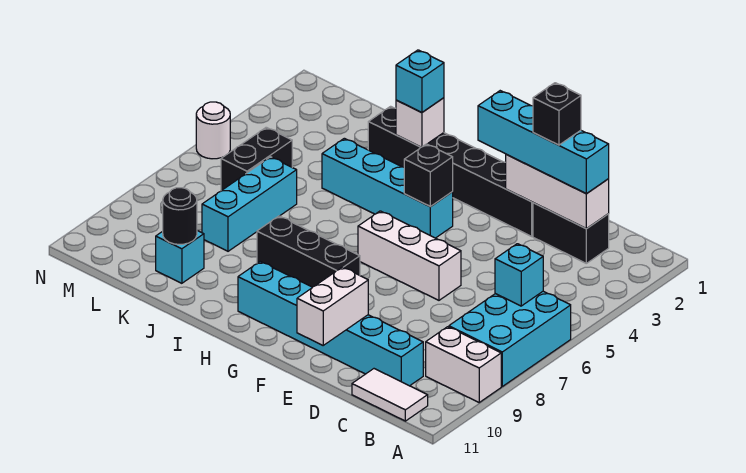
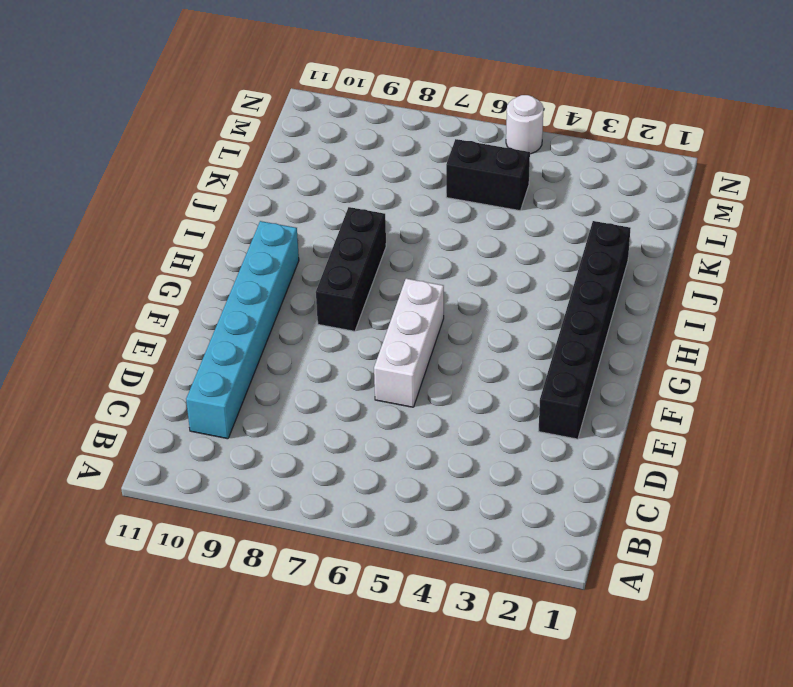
none -> cyan 2x3 brick [449,291,571,386]
none -> white 1x2 brick [426,327,501,402]
none -> white 1x2 tile [352,369,428,421]

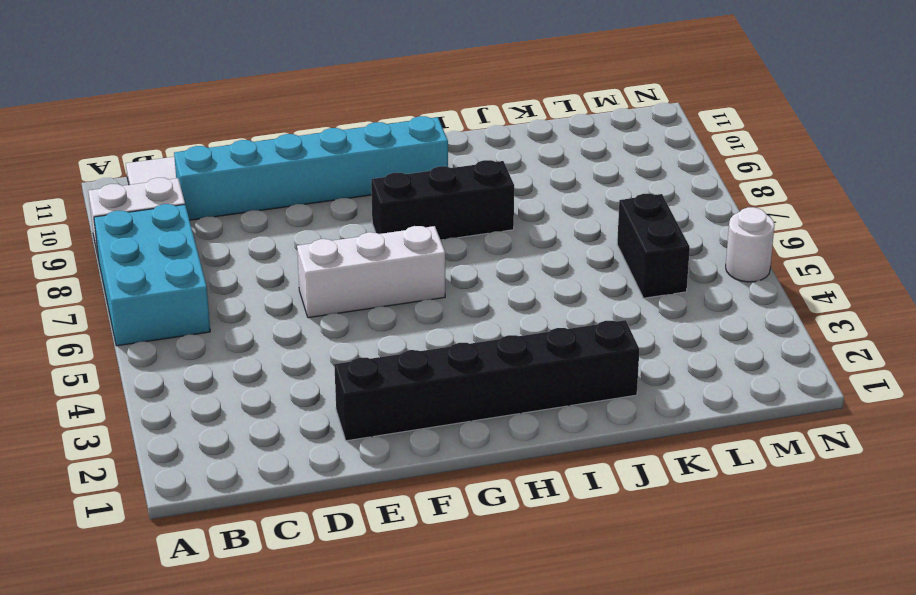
none -> black 1x2 brick [533,203,609,263]
none -> cyan 1x4 brick [322,138,453,238]
none -> cyan 1x3 brick [202,157,297,251]

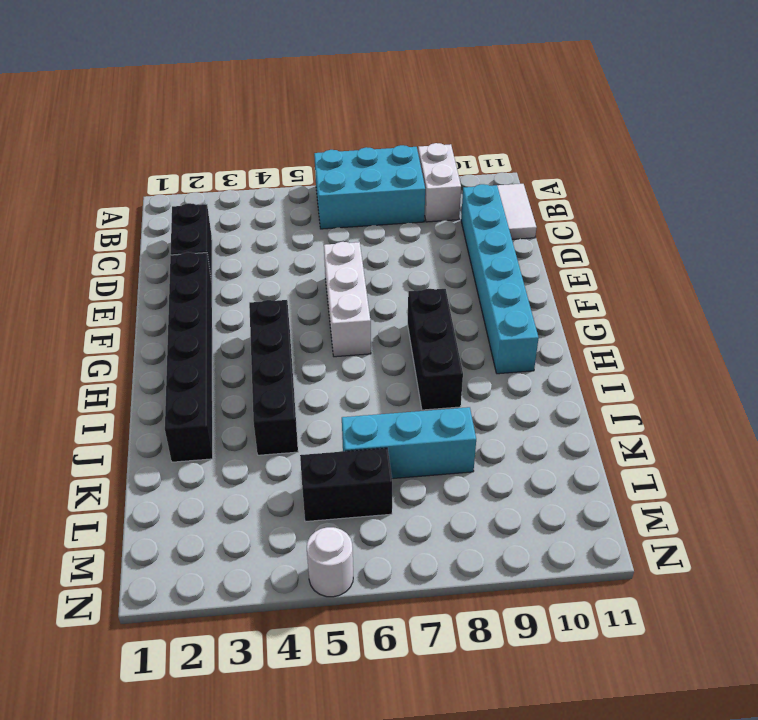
black 1x4 brick [249,300,298,455] -> cyan 1x4 brick [322,138,453,238]
none -> cyan 1x1 brick [156,231,204,283]
none -> cyan 1x1 brick [495,244,543,306]
none -> white 1x3 brick [506,154,609,229]

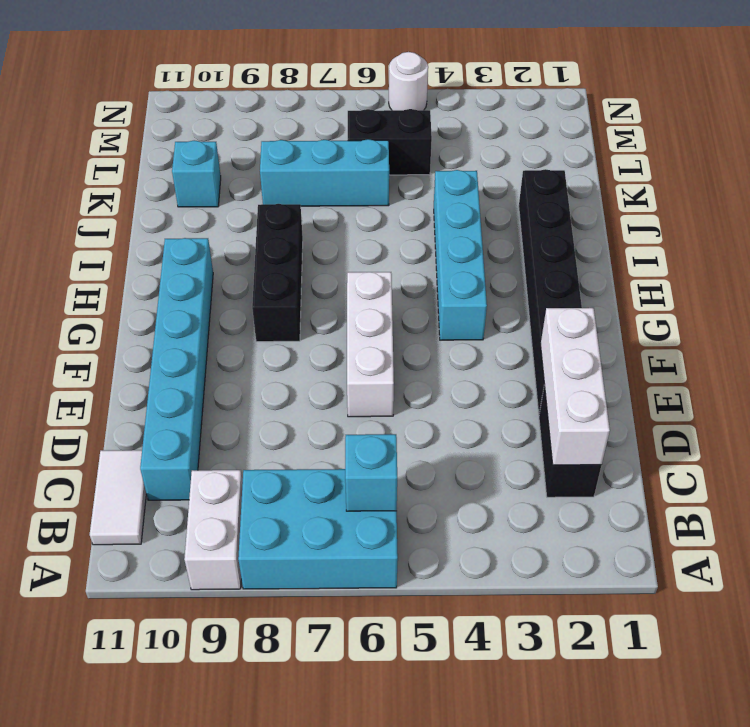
none -> white 1x2 brick [297,267,368,345]
none -> black 1x1 brick [404,144,453,207]
none -> white 1x1 brick [396,98,444,147]

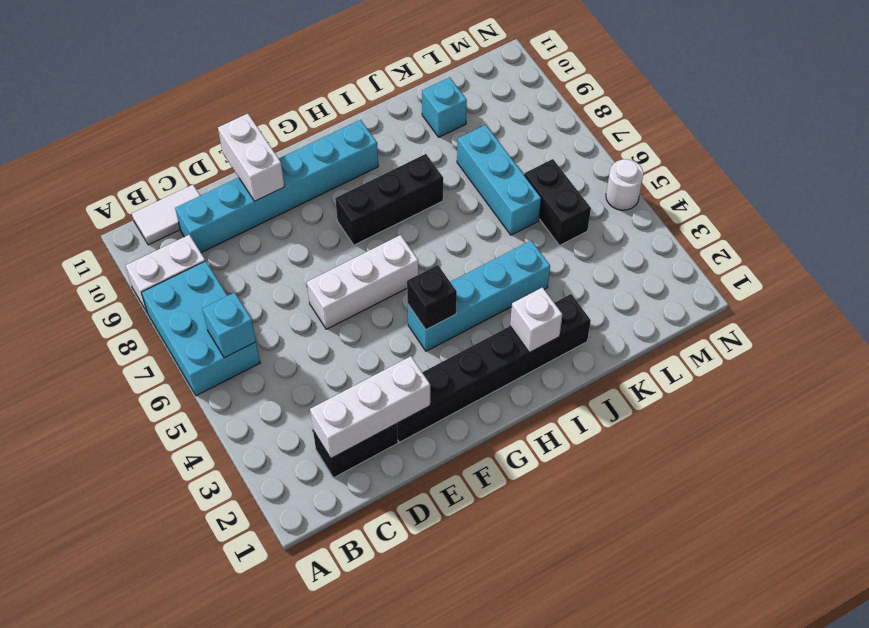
none -> black 1x1 round brick [163,188,197,244]
none -> cyan 1x4 brick [478,91,609,193]
none -> cyan 1x1 brick [396,50,444,113]

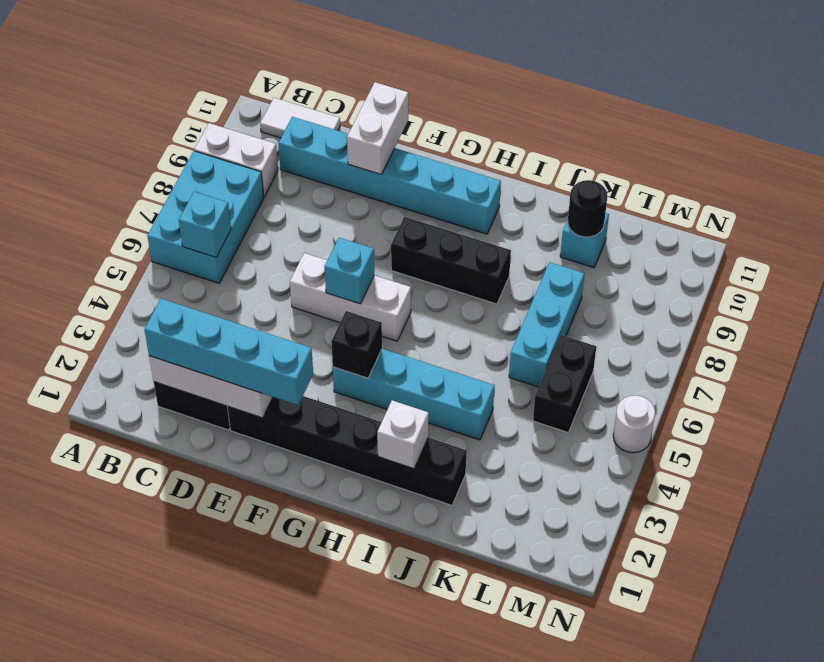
cyan 1x1 brick [325,238,374,304] -> cyan 1x1 brick moved to [396,50,444,113]
none -> black 1x1 brick [533,83,581,145]

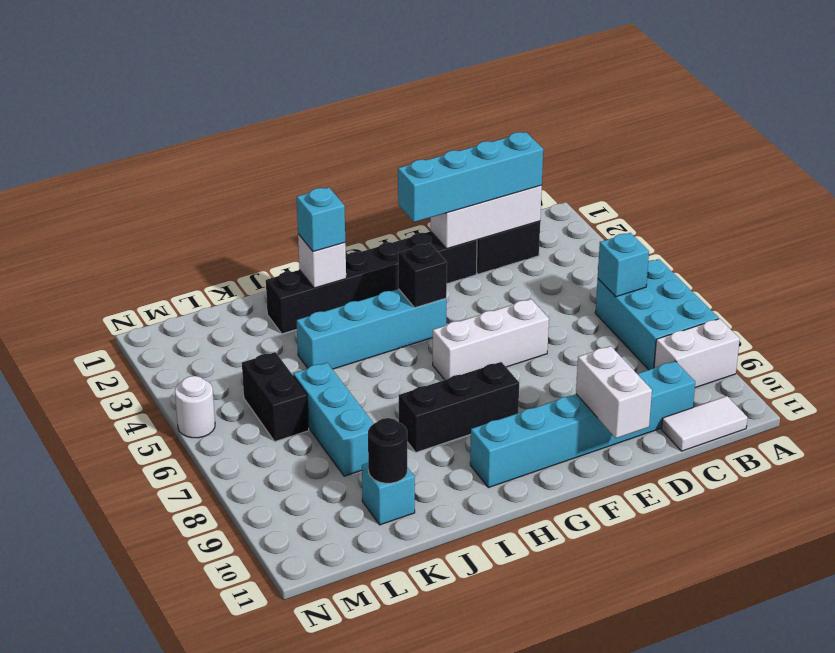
none -> black 1x1 brick [533,83,581,145]

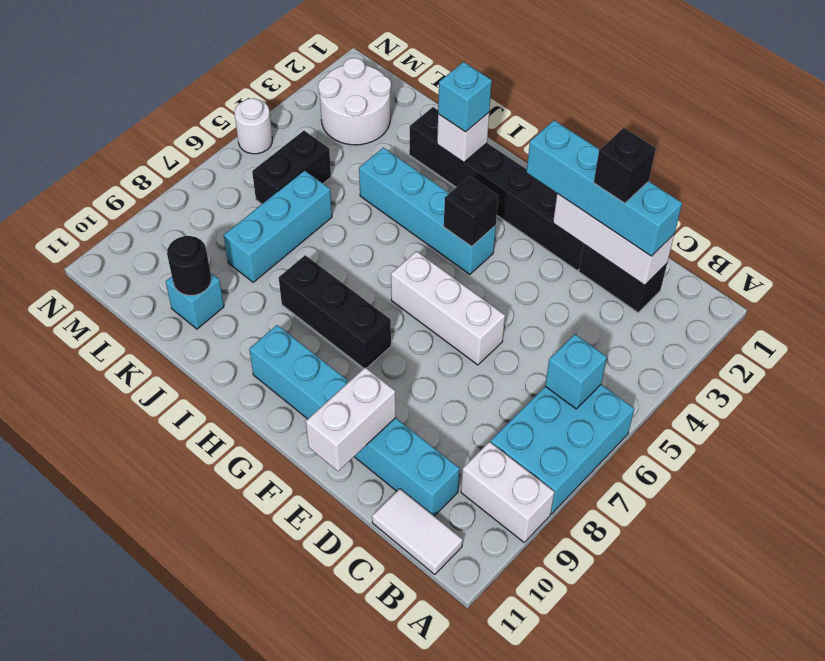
white 2x2 round brick [318,58,391,145] -> none

